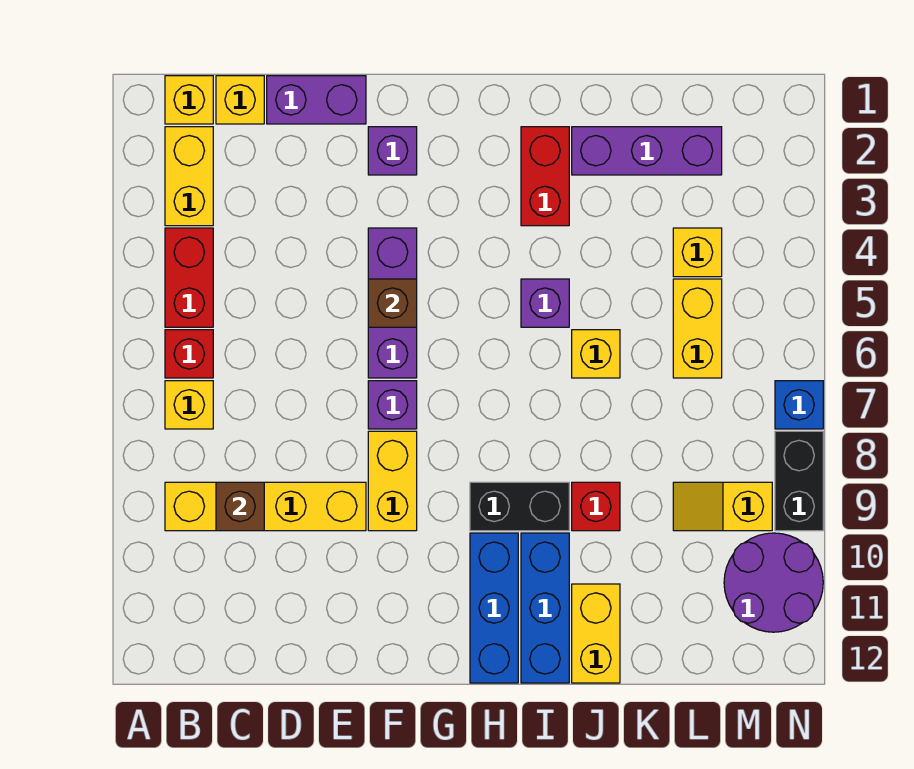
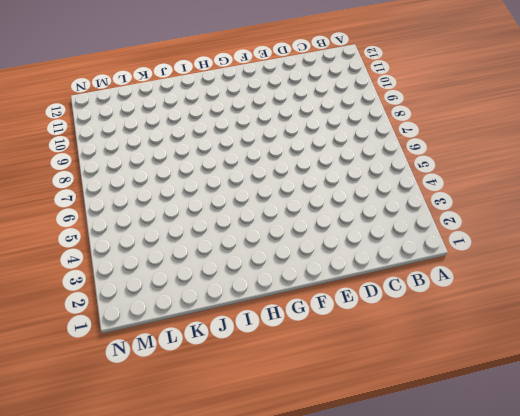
none -> yellow 1x1 brick [165,76,213,124]
none -> yellow 1x2 brick [165,127,213,226]
none -> red 1x2 brick [165,228,213,327]

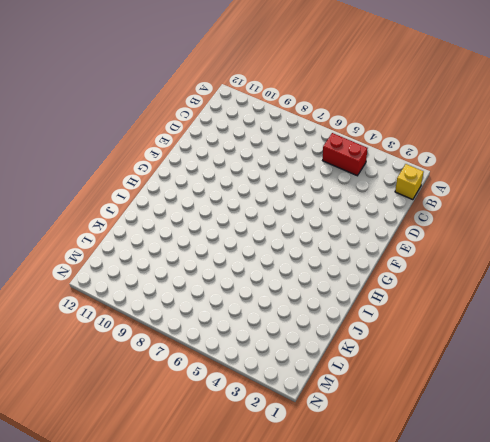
none -> yellow 1x2 brick [165,127,213,226]
none -> red 1x1 brick [165,330,213,378]
none -> yellow 1x1 brick [165,381,213,429]

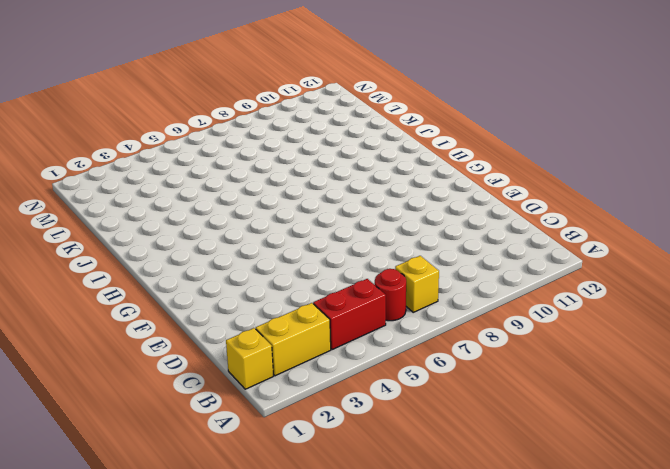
red 1x1 round brick [375,269,406,321] -> red 1x1 brick [165,330,213,378]
none -> yellow 1x4 brick [165,482,366,531]
none -> yellow 1x1 brick [216,76,264,124]
none -> purple 1x2 brick [267,76,366,124]

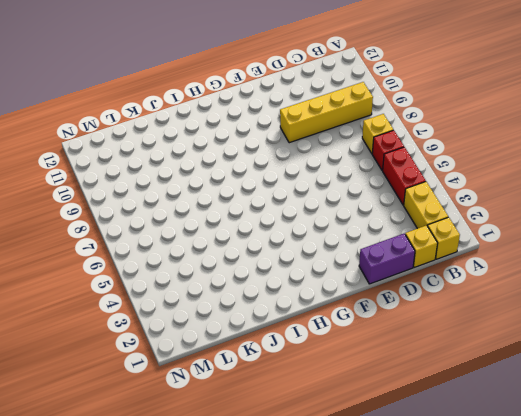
none -> purple 1x1 brick [368,127,417,175]
none -> purple 1x3 brick [368,228,417,378]
none -> purple 1x1 brick [368,381,417,429]

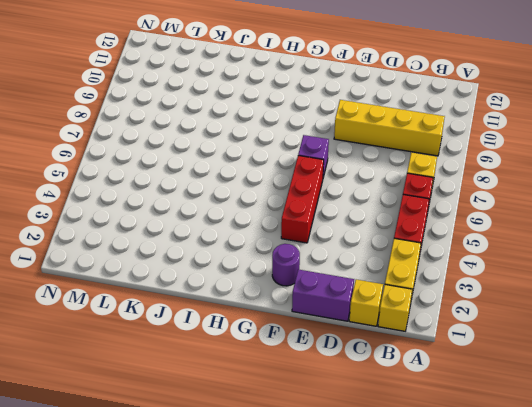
purple 1x1 round brick [272,244,300,286] -> purple 1x1 brick [368,127,417,175]
red 1x3 brick [281,156,324,243] -> purple 1x3 brick [368,228,417,378]
none -> yellow 1x2 brick [368,431,417,531]
none -> black 1x2 brick [470,482,569,531]
none -> blue 1x3 brick [470,533,518,683]

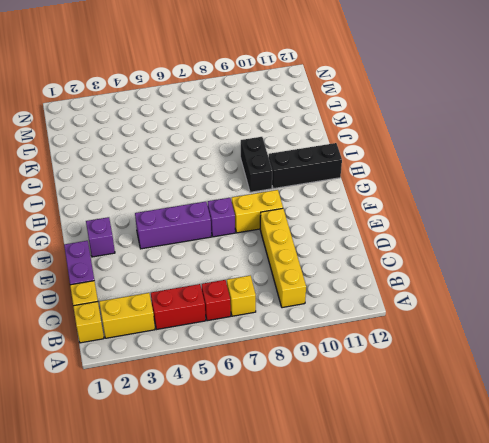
black 1x3 brick [269,143,342,189] -> blue 1x3 brick [470,533,518,683]
none -> red 1x2 brick [521,127,569,226]
none -> purple 1x1 brick [521,279,569,327]
none -> blue 1x3 brick [521,533,569,683]

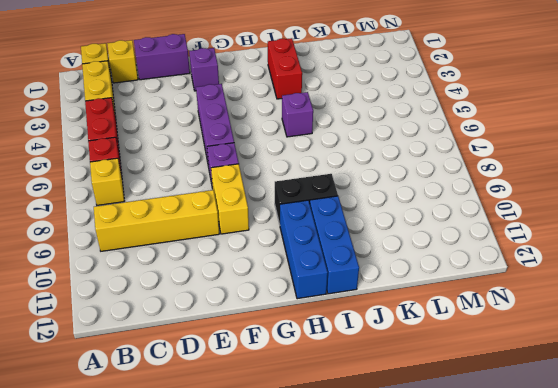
none -> purple 1x3 brick [572,127,722,175]
none -> yellow 1x1 brick [572,330,620,378]
none -> red 1x1 brick [572,482,620,531]

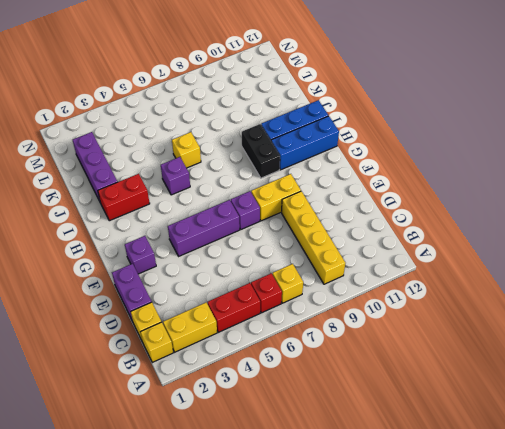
none -> red 1x1 brick [572,482,620,531]
none -> yellow 1x2 brick [572,584,620,683]
none -> yellow 1x1 brick [673,228,722,277]

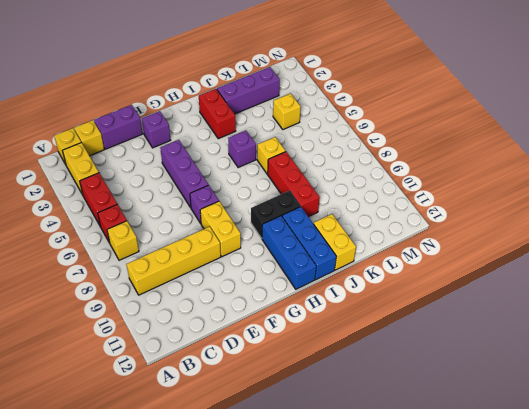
red 1x3 brick [268,152,320,217] -> red 1x1 brick [572,482,620,531]
none -> yellow 1x2 brick [673,279,722,378]
none -> yellow 1x2 slope [673,482,772,531]
none -> purple 2x2 round brick [724,533,823,632]

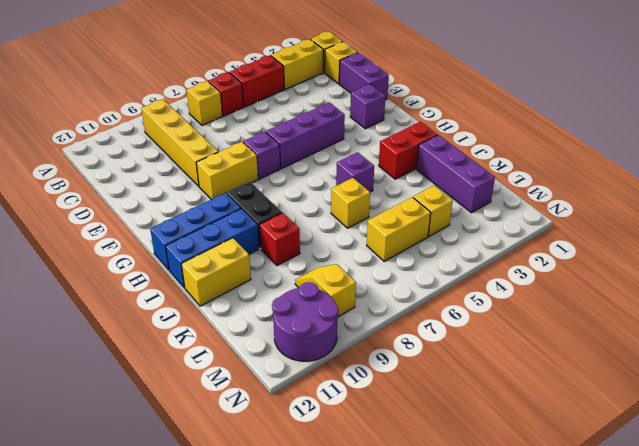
none -> blue 1x1 brick [775,381,823,429]
none -> black 1x2 brick [775,431,823,531]
none -> brown 1x1 brick [216,482,264,531]

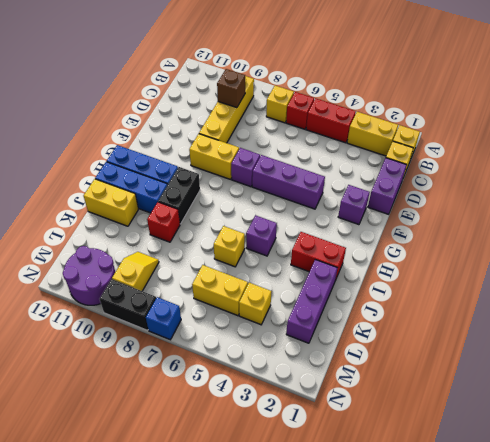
none -> brown 1x1 brick [368,279,417,327]

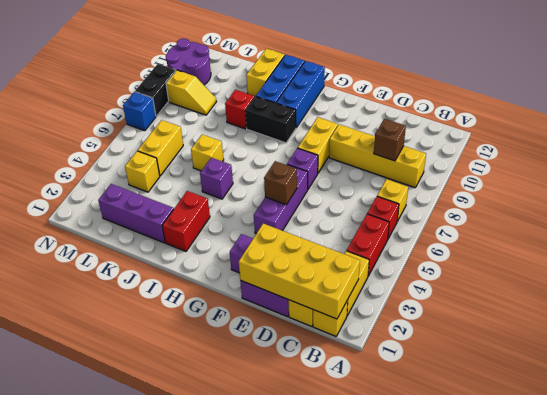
yellow 2x4 brick [239,224,360,319] -> none

